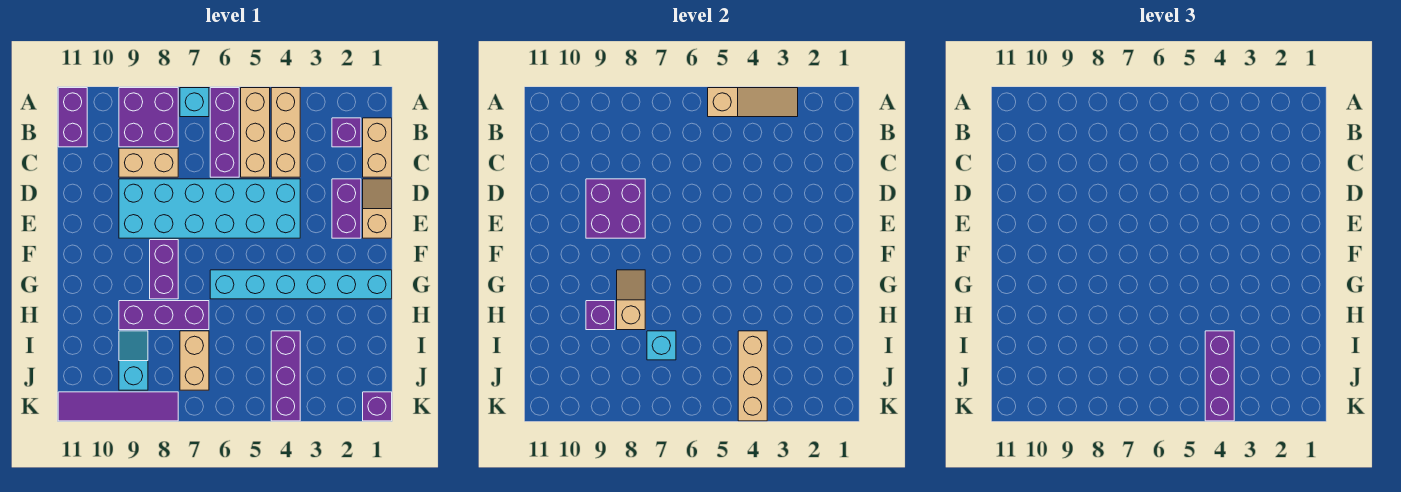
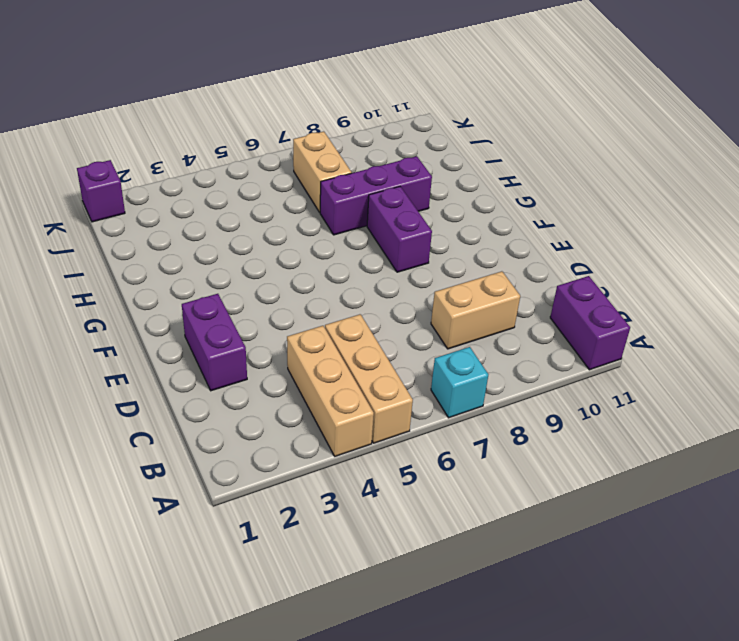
none -> purple 1x3 brick [210,88,239,177]
none -> purple 2x2 brick [119,88,178,147]
none -> tan 1x2 brick [363,118,392,177]

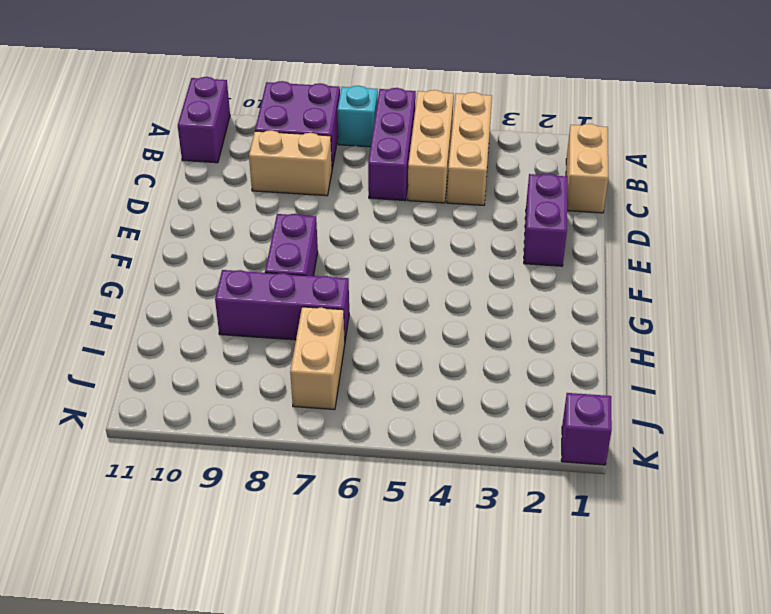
none -> purple 1x1 brick [332,118,361,147]
none -> tan 1x2 slope [363,179,392,238]
none -> cyan 2x6 brick [119,179,300,238]

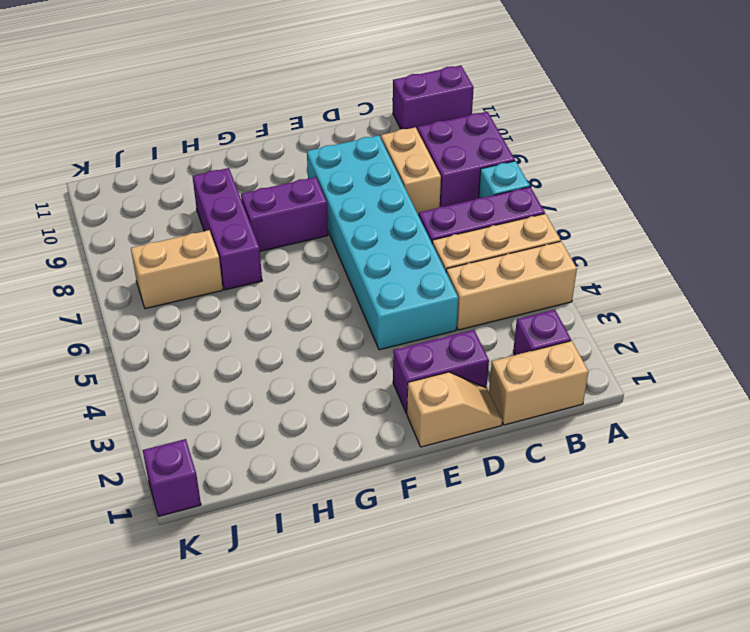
none -> cyan 1x6 brick [210,270,392,299]
none -> purple 1x3 brick [271,331,300,421]
none -> cyan 1x2 slope [119,331,148,390]

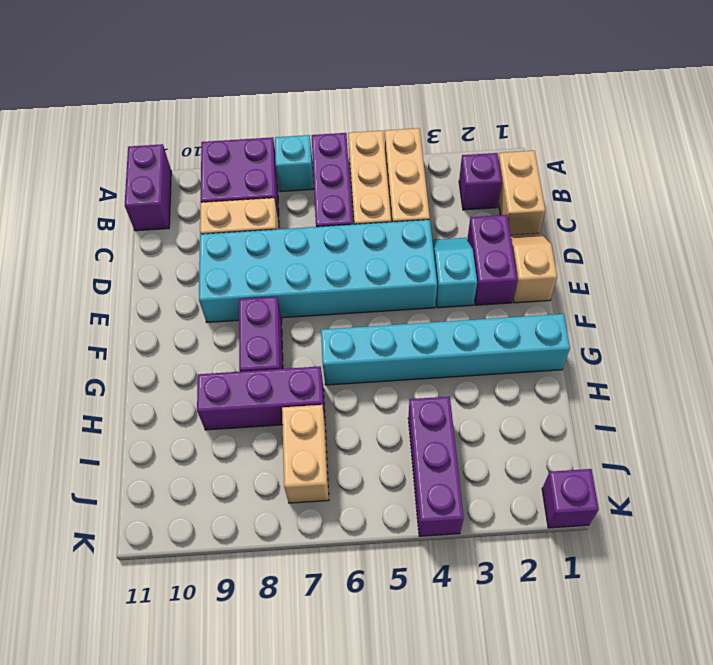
cyan 1x2 slope [432,238,477,308] -> cyan 1x2 slope moved to [119,331,148,390]
none -> purple 1x4 tile [58,392,178,421]
none -> tan 1x3 slope [708,88,798,117]
none -> purple 2x2 brick [586,179,645,238]

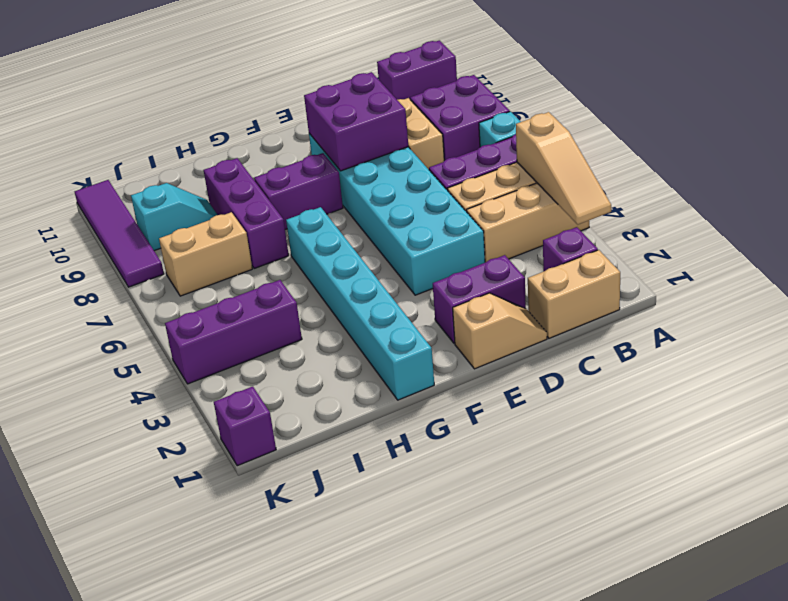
none -> tan 1x2 slope [617,270,645,330]
none -> purple 1x1 brick [586,301,615,330]
none -> tan 1x3 brick [738,331,767,421]

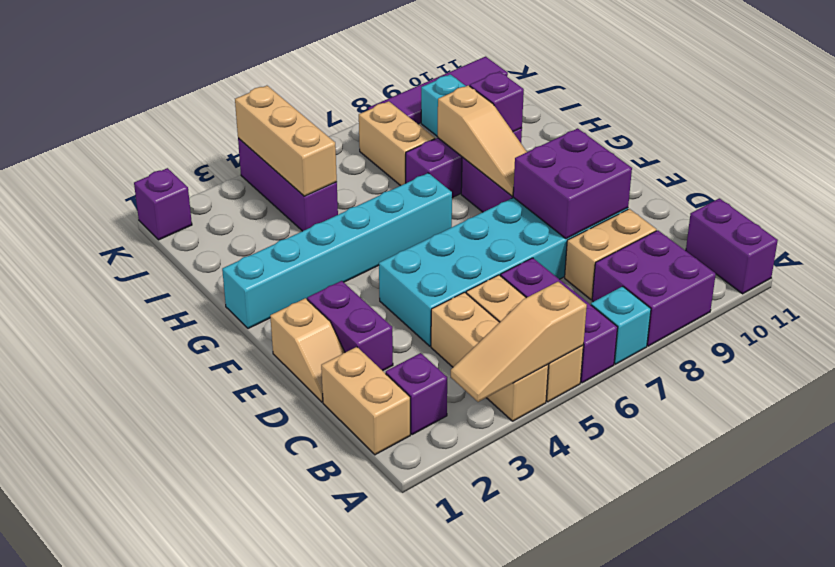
tan 1x3 slope [438,85,527,196] -> tan 1x2 slope [617,270,645,330]
none -> cyan 1x1 brick [647,331,676,360]
none -> purple 1x3 brick [1205,331,1234,421]

